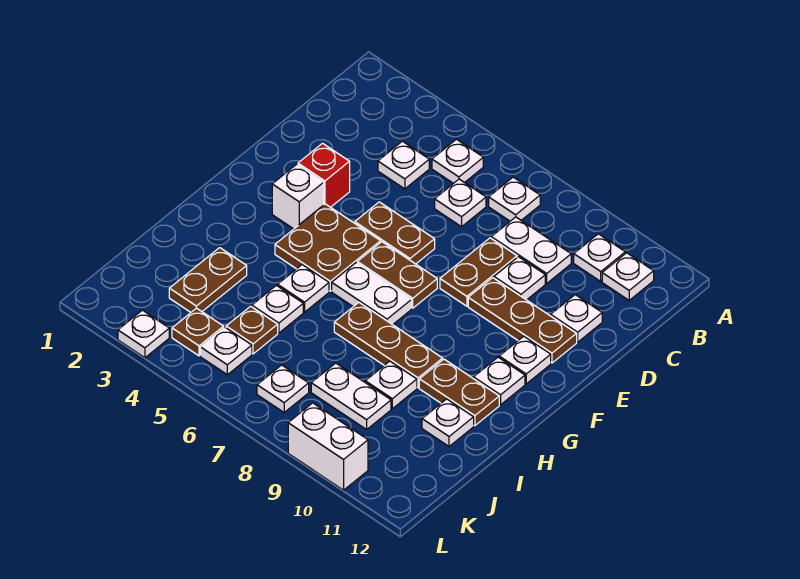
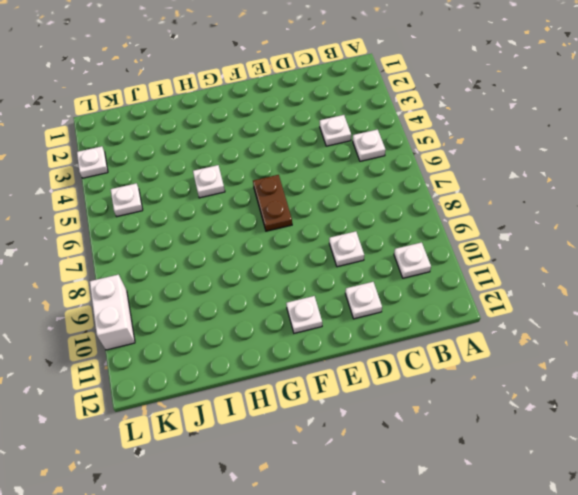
none -> white 1x1 plate [489,177,540,221]
none -> white 1x1 plate [602,253,654,300]
none -> white 1x1 plate [435,179,486,227]
none -> white 1x2 plate [491,217,571,283]

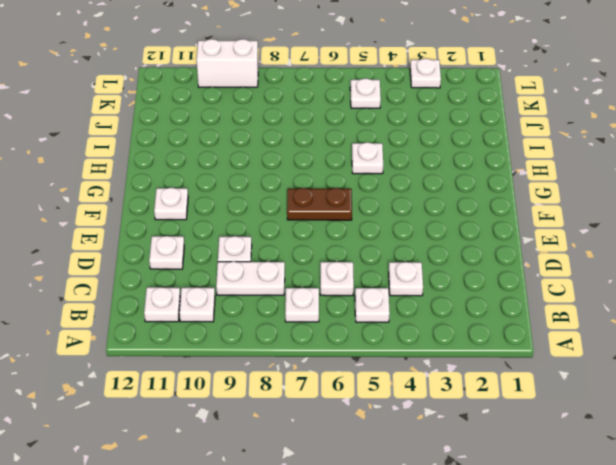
none -> brown 1x2 plate [440,238,517,306]
none -> red 1x1 brick [298,143,350,207]
none -> brown 1x2 plate [355,202,435,264]
none -> brown 1x3 plate [468,278,577,363]

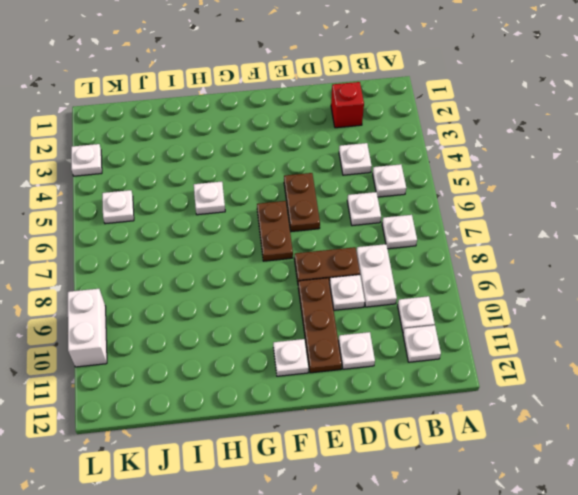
red 1x1 brick [331,82,364,128] -> red 1x1 brick moved to [298,143,350,207]
none -> white 1x1 brick [272,164,324,229]
none -> brown 2x2 plate [275,204,381,291]
none -> white 1x2 plate [332,263,412,325]
none -> white 1x1 plate [474,357,525,405]

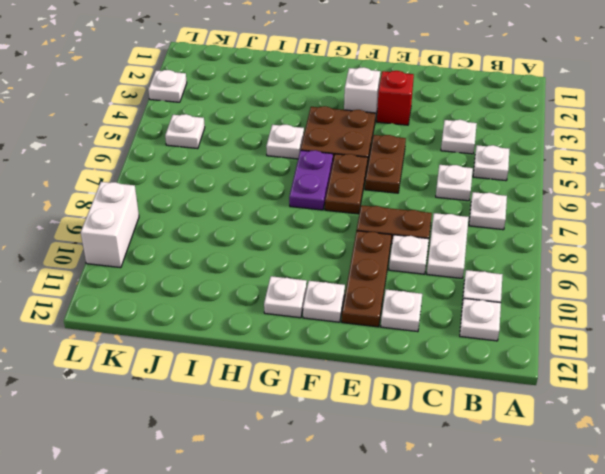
purple 1x2 plate [289,150,333,210] -> white 1x2 plate [332,263,412,325]
none -> brown 1x3 plate [334,303,443,388]
none -> brown 1x2 plate [419,359,499,426]
none -> brown 1x2 plate [169,248,247,312]
none -> white 1x1 plate [252,285,303,333]

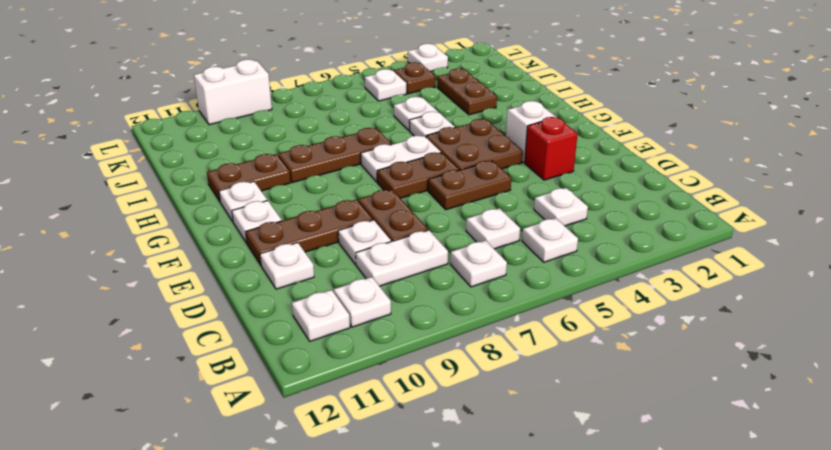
none -> white 1x1 plate [365,361,417,409]
none -> white 1x1 plate [422,399,474,446]
none -> brown 1x1 plate [226,306,278,354]
none -> white 1x2 plate [311,363,391,429]

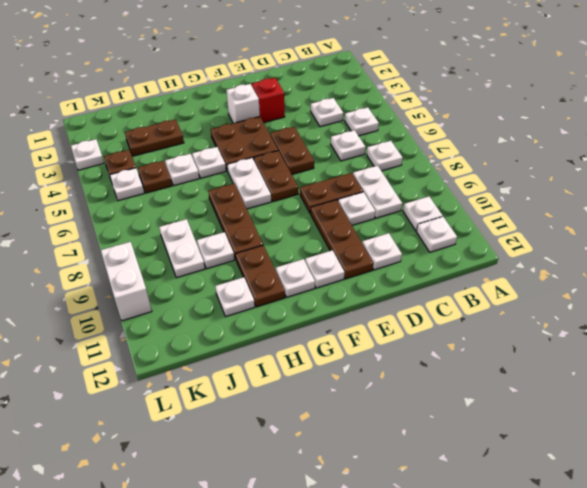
none -> white 1x1 plate [257,365,309,412]

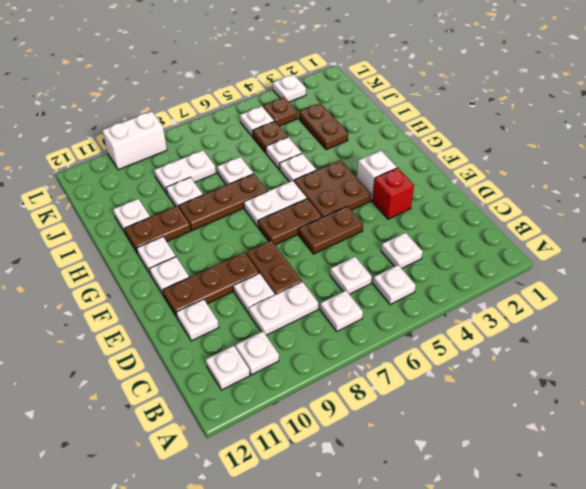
white 1x1 plate [217,157,253,185] -> white 1x1 plate moved to [257,365,309,412]

